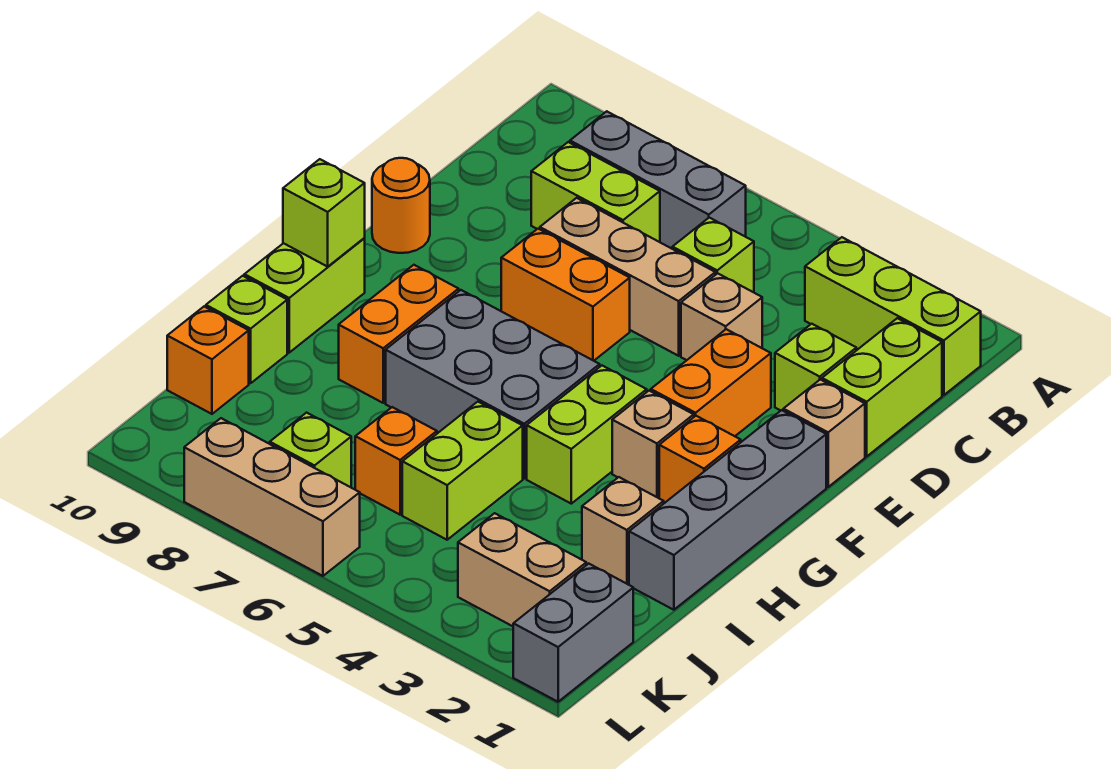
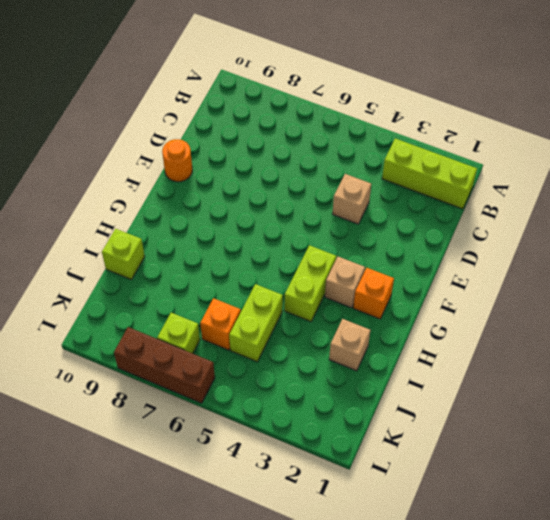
brown 1x3 brick [114,327,215,403] -> tan 1x3 brick [184,418,360,576]
none -> grey 1x3 brick [570,111,746,249]
none -> lime 1x2 brick [822,318,942,456]
none -> lime 1x1 brick [672,218,754,292]

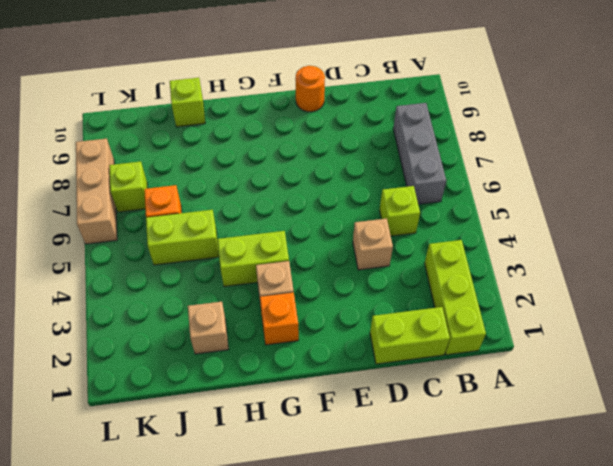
none -> lime 1x2 brick [531,142,660,242]
none -> lime 1x1 brick [775,324,856,411]
none -> tan 1x3 brick [540,198,715,356]

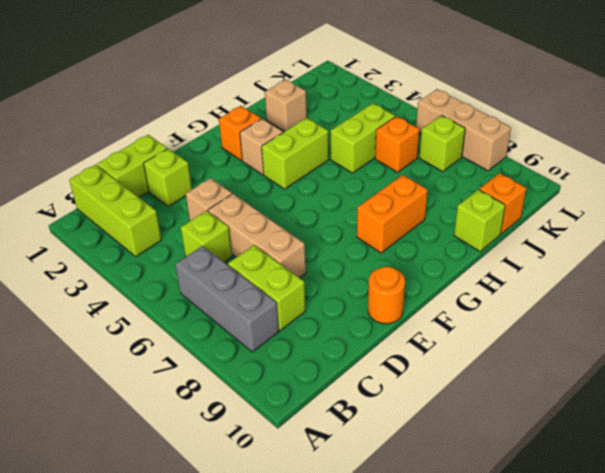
none -> tan 1x1 brick [783,380,865,487]
none -> orange 1x2 brick [651,329,771,436]
none -> orange 1x2 brick [501,229,630,361]

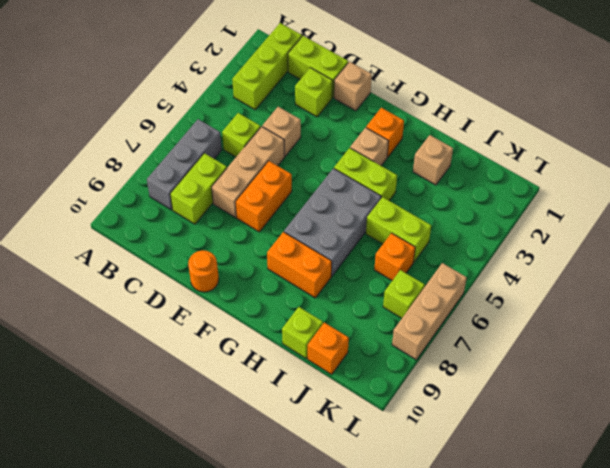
none -> orange 1x2 brick [651,329,771,436]
none -> grey 1x4 brick [629,410,826,610]
none -> lime 1x2 brick [244,239,365,353]

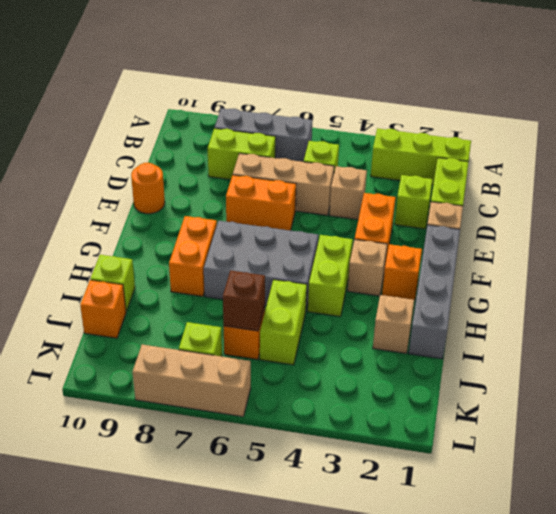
brown 1x1 brick [223,270,265,331] -> none
none -> lime 1x2 brick [244,239,365,353]
none -> grey 1x2 brick [513,564,633,702]
none -> tan 1x2 brick [458,513,586,626]

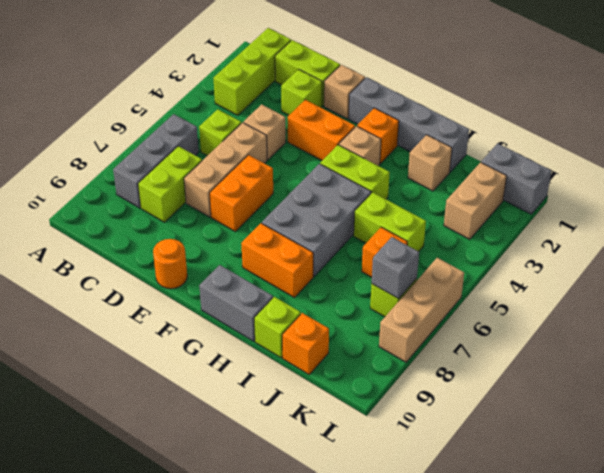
grey 1x2 brick [199,265,273,341] -> lime 1x2 brick [244,239,365,353]
grey 1x1 brick [372,237,419,299] -> none
none -> lime 1x1 brick [283,159,365,267]

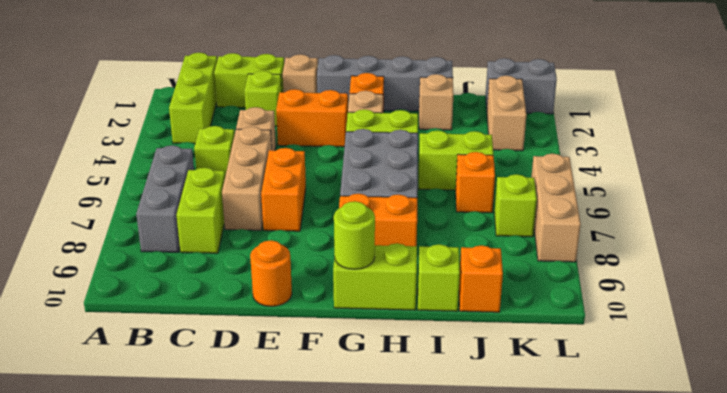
lime 1x1 round brick [334,201,375,269] -> lime 1x1 brick [283,159,365,267]

